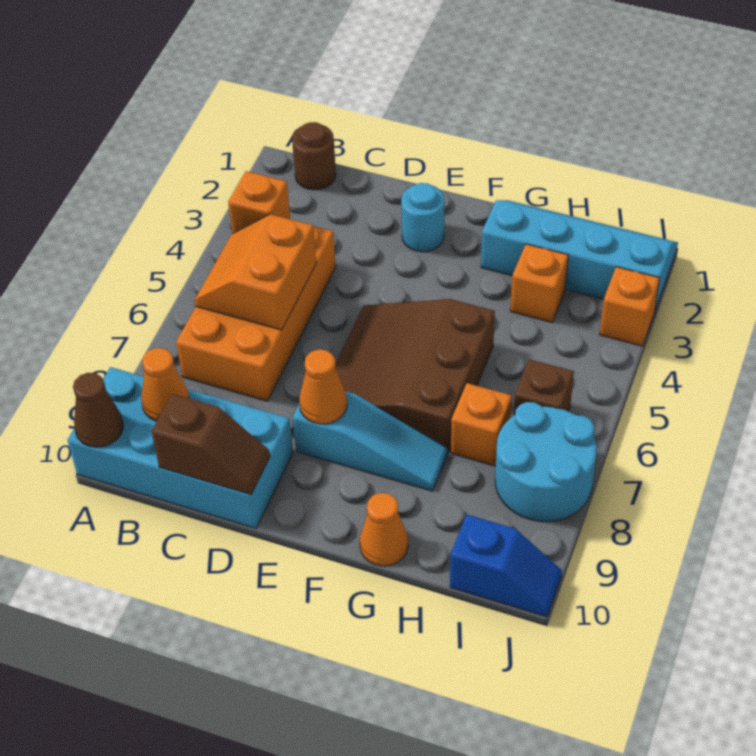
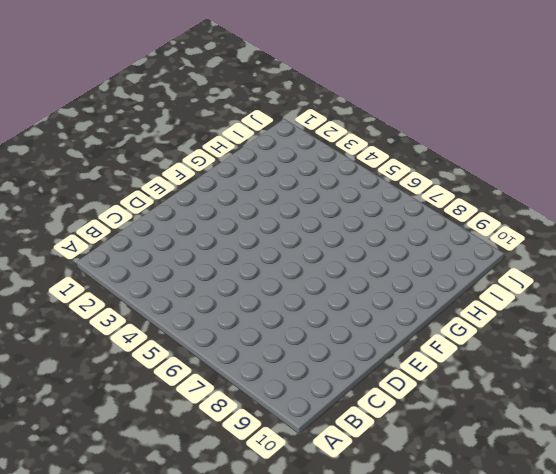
none -> cyan 2x4 brick [68,367,293,528]
none -> brown 1x1 round brick [292,122,336,190]
none -> orange 2x4 brick [176,226,336,401]

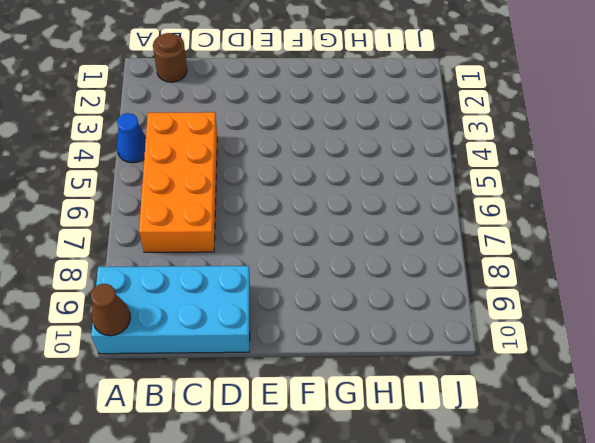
blue 1x1 cone [117,113,146,163] -> none
none -> cyan 1x1 round brick [401,183,445,252]
none -> brown 3x3 slope [335,299,495,453]
none -> cyan 1x3 slope [293,391,448,491]

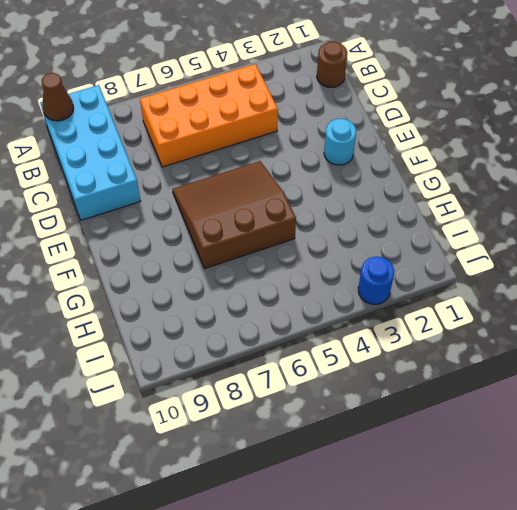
blue 1x1 round brick [358,257,394,304] -> orange 1x1 brick [599,267,660,346]
none -> cyan 1x3 slope [293,391,448,491]
none -> cyan 2x4 slope [481,200,678,310]
none -> orange 1x1 cone [360,493,408,566]

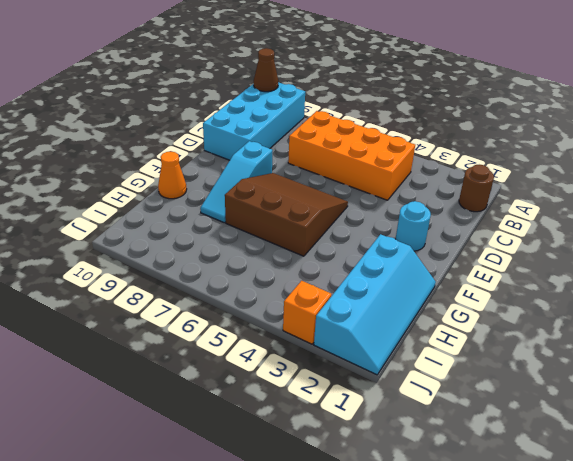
none -> orange 1x1 brick [510,244,568,322]
none -> orange 1x1 brick [451,383,512,466]
none -> brown 1x1 brick [513,359,574,416]

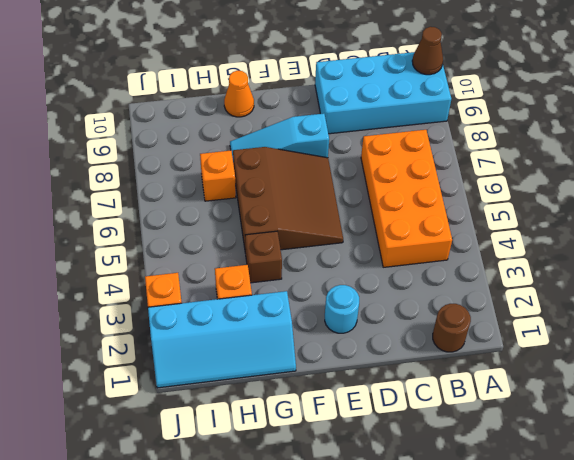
brown 1x1 brick [245,231,282,283] -> brown 1x1 brick moved to [513,359,574,416]
none -> cyan 2x2 round brick [495,402,597,522]
none -> blue 1x2 slope [450,515,562,617]
none -> orange 1x1 brick [228,171,290,234]

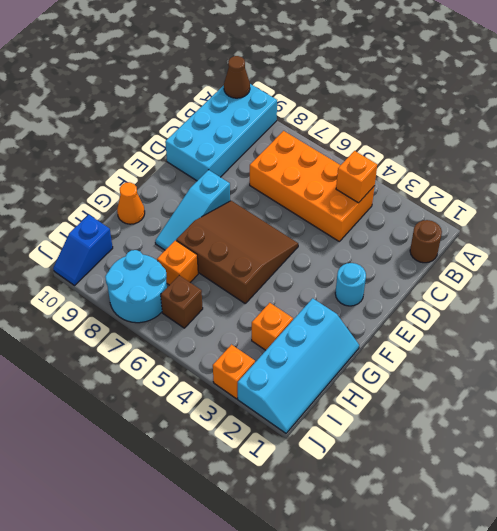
none -> orange 2x2 slope [195,214,316,330]
none -> orange 1x1 cone [141,348,189,421]
none -> brown 1x2 slope [152,394,270,495]

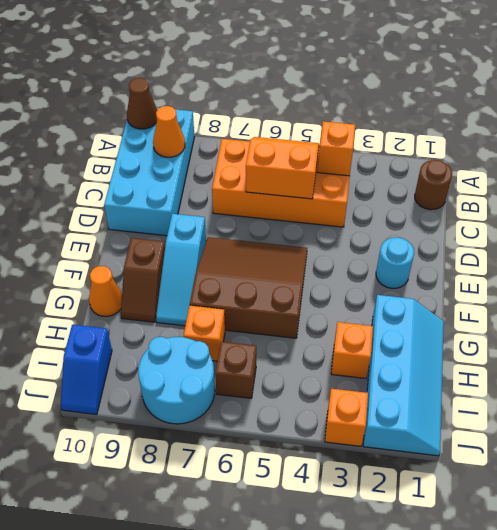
brown 1x2 slope [121,238,165,322] -> brown 1x2 slope moved to [152,394,270,495]
none -> orange 1x1 cone [299,350,347,424]

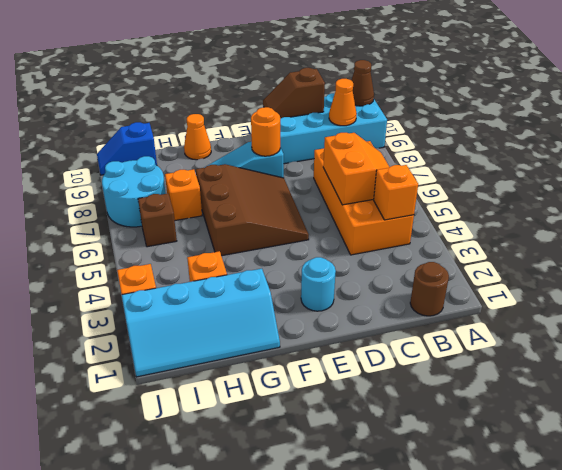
orange 1x1 round brick [251,107,280,156] -> orange 1x1 cone [299,350,347,424]

